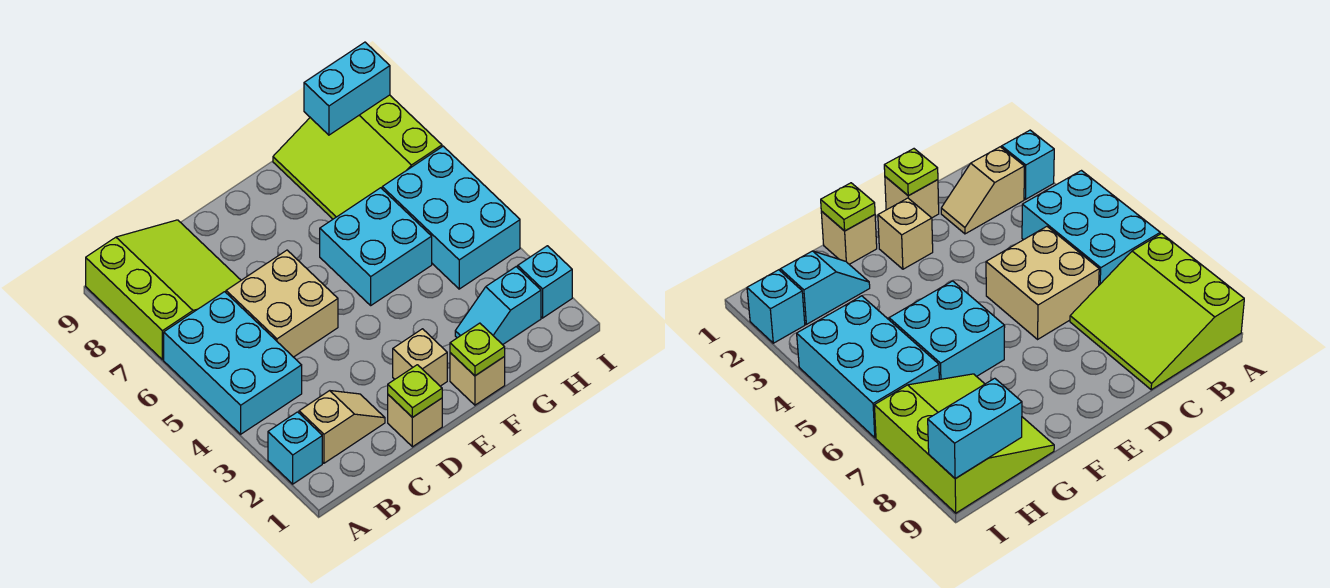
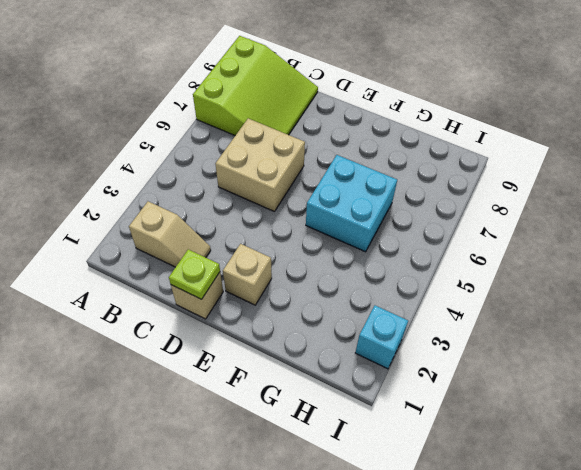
none -> cyan 1x1 brick [268,412,322,484]
none -> cyan 2x3 brick [164,292,302,434]
none -> tan 1x1 brick [450,353,505,405]

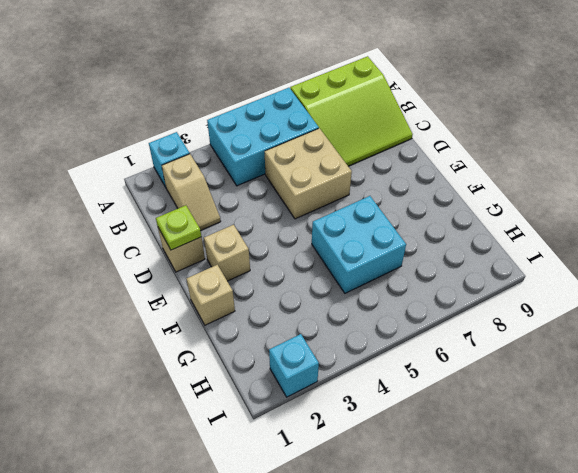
none -> cyan 1x2 slope [455,267,541,345]
none -> lime 3x3 slope [273,95,442,219]
none -> cyan 2x3 brick [382,146,520,289]

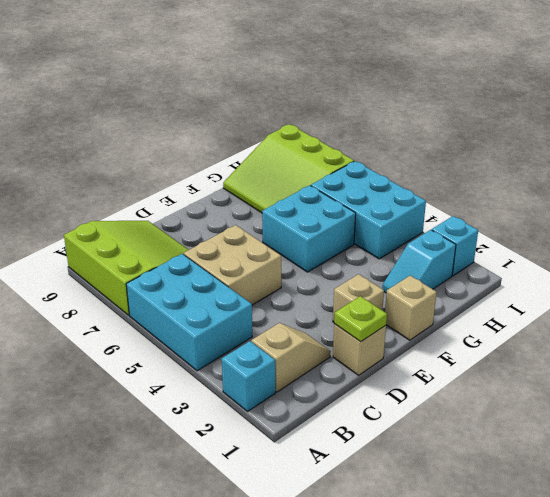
none -> lime 1x1 plate [450,323,505,376]
none -> cyan 1x2 brick [304,42,390,135]

